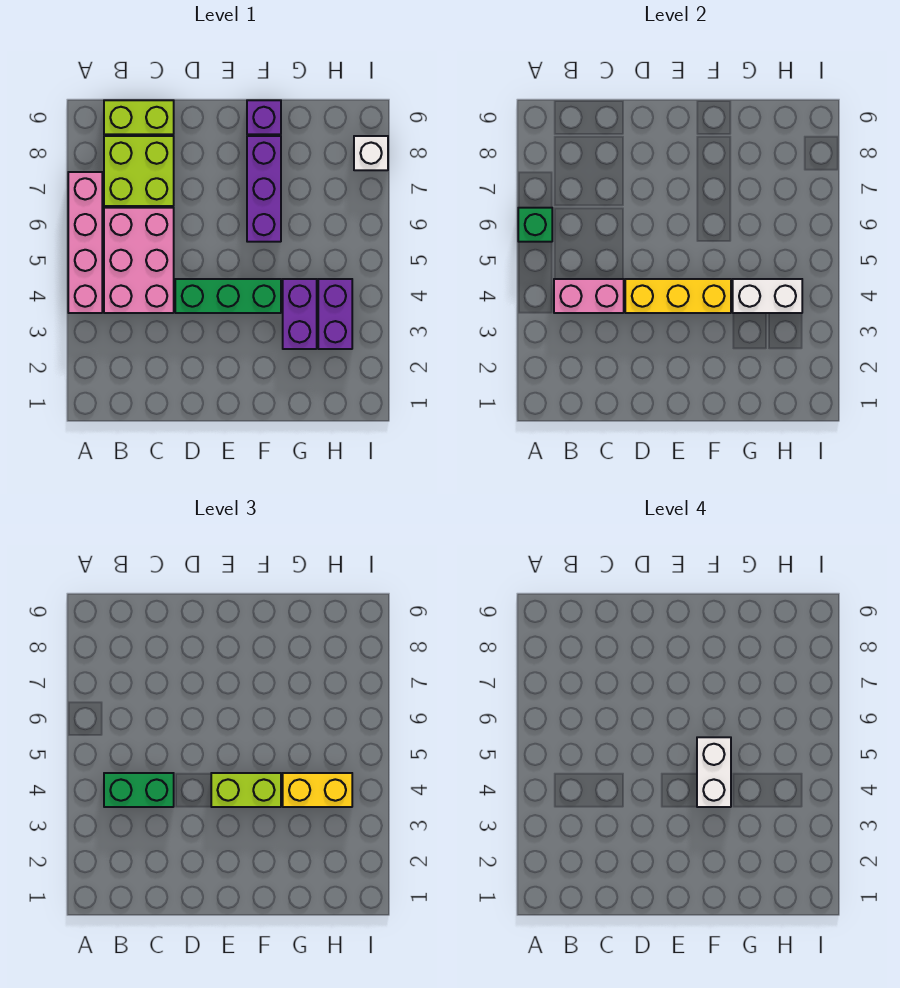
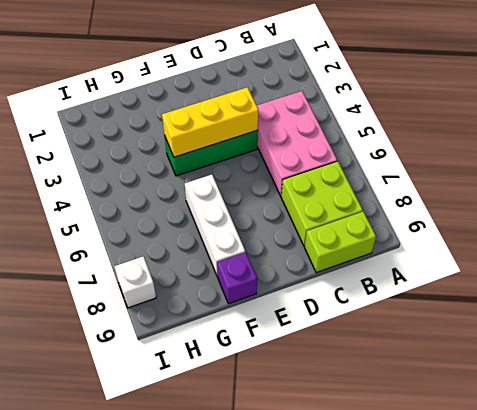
white 1x3 brick [185,175,245,276] -> purple 1x3 brick [247,136,281,242]
none -> pink 1x4 brick [68,172,102,313]
none -> purple 1x2 brick [283,279,317,349]
none -> purple 1x2 brick [318,279,352,349]

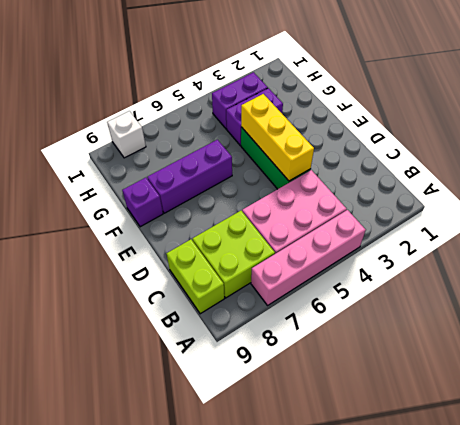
none -> green 1x1 brick [518,208,552,242]
none -> pink 1x2 brick [554,279,624,313]
none -> white 1x2 brick [733,279,802,313]

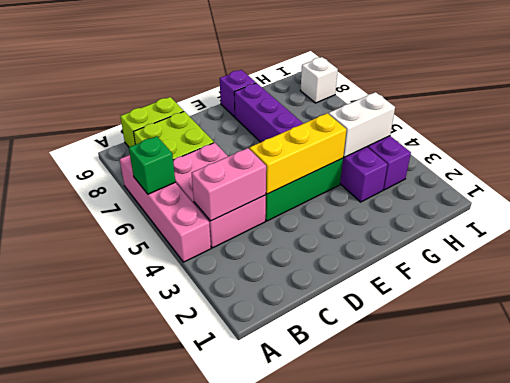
none -> green 1x2 brick [104,773,174,807]
none -> lime 1x2 brick [211,773,281,807]
none -> yellow 1x2 brick [283,773,352,807]

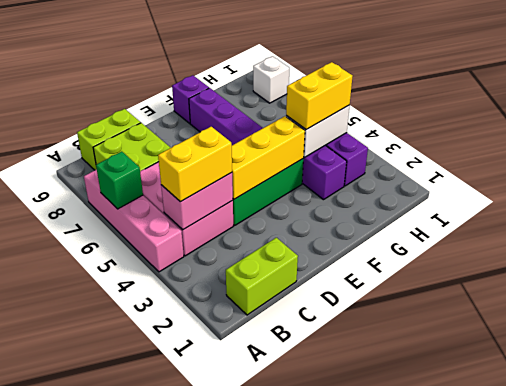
lime 1x2 brick [226,238,298,315] -> lime 1x2 brick moved to [211,773,281,807]
yellow 1x2 brick [158,127,232,202] -> green 1x2 brick [104,773,174,807]
none -> white 1x2 brick [697,737,731,807]

